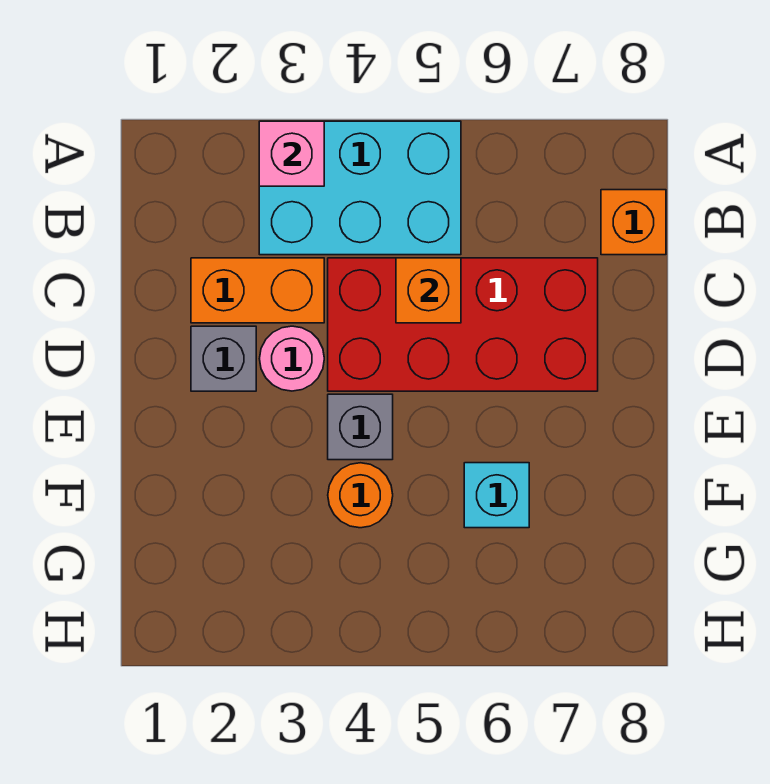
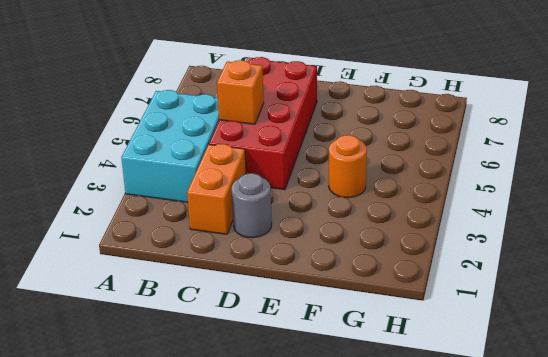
grey 1x1 round brick [231,173,272,238] -> grey 1x1 brick [191,326,256,391]
none -> orange 1x1 brick [601,190,666,255]
none -> pink 1x1 round brick [259,326,324,391]

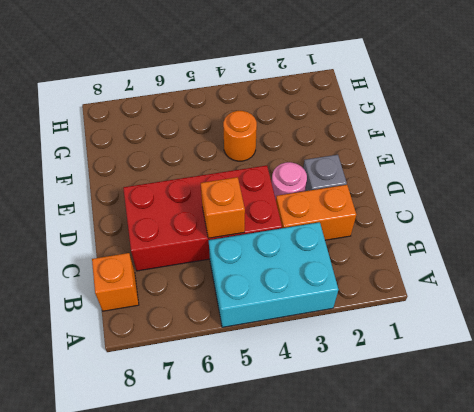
none -> grey 1x1 brick [328,394,393,460]
none -> cyan 1x1 brick [464,463,529,528]

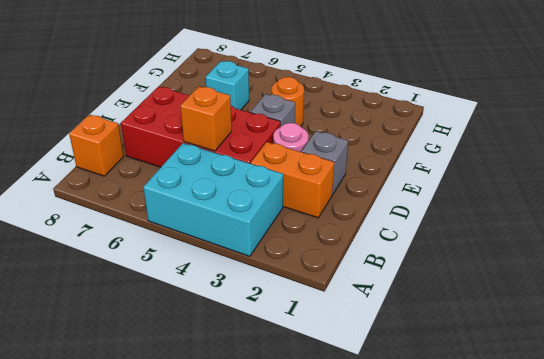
none -> pink 1x1 brick [259,121,324,186]

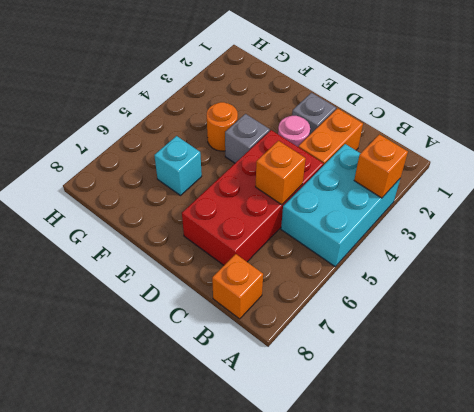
orange 1x1 brick [354,134,408,198] -> pink 1x1 brick [259,121,324,186]

